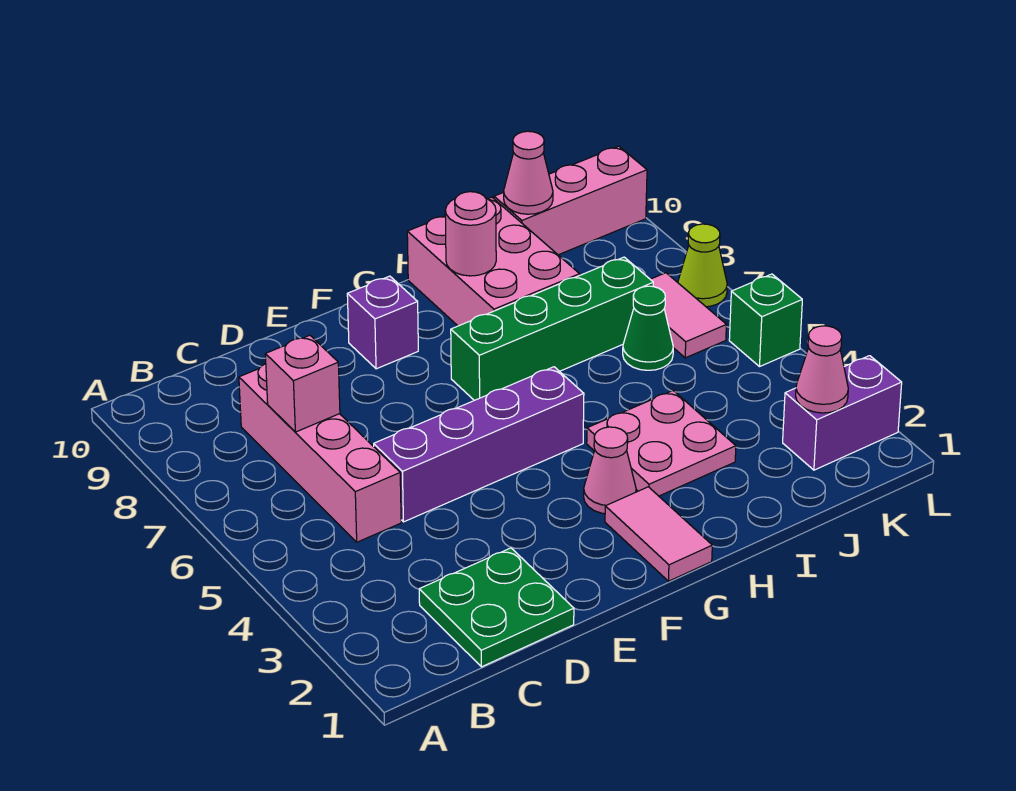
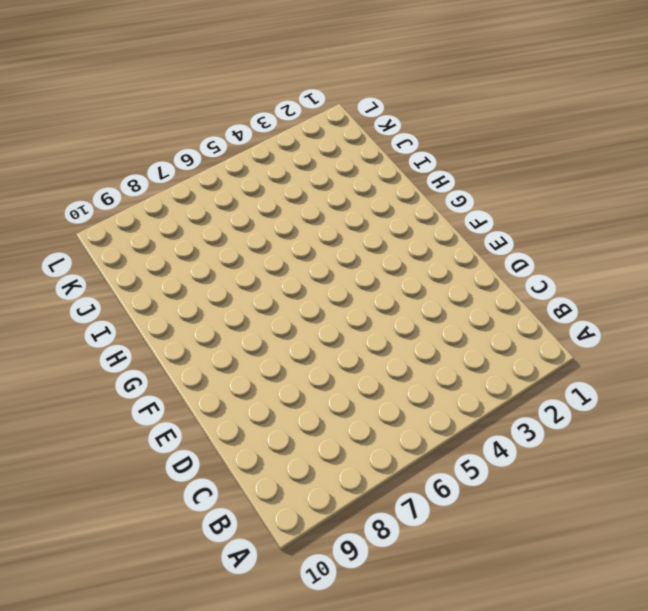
none -> green 2x2 plate [419,548,574,667]
none -> pink 1x4 brick [239,364,401,542]
none -> purple 1x4 brick [374,367,584,522]

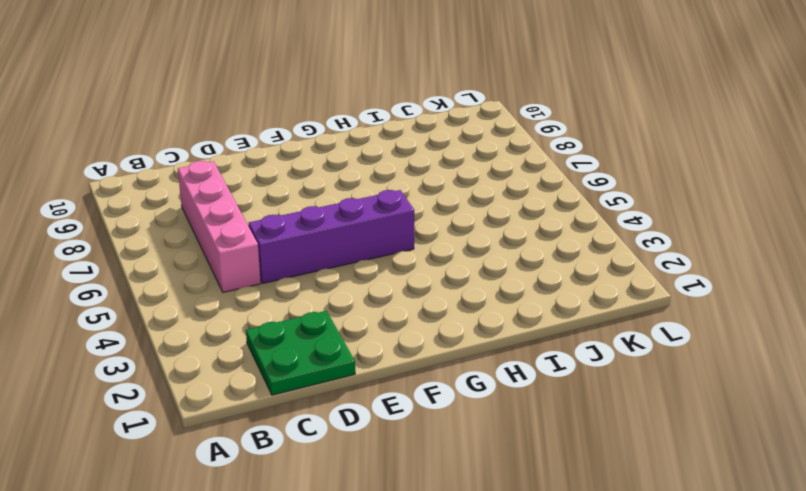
none -> purple 1x1 brick [347,276,418,369]
none -> pink 1x2 tile [605,487,712,581]
none -> pink 1x1 cone [584,427,636,514]

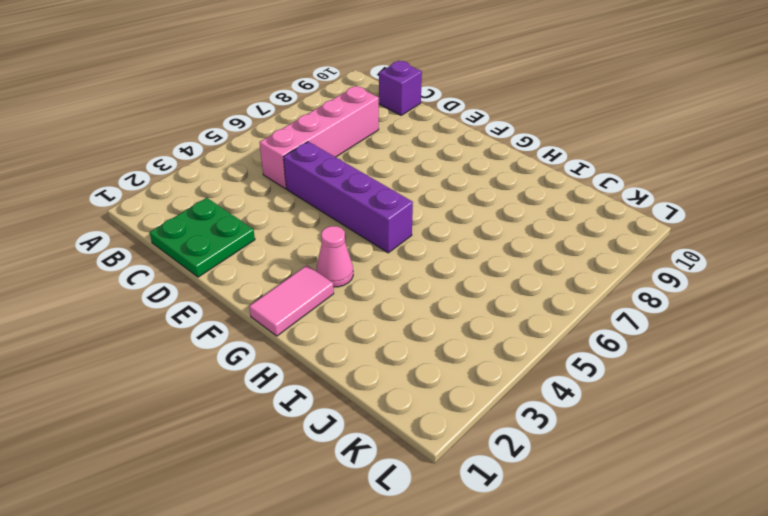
purple 1x1 brick [379,61,422,115] -> purple 1x1 brick moved to [347,276,418,369]
none -> green 1x4 brick [451,257,653,400]
none -> pink 2x2 plate [587,391,736,496]
none -> pink 2x3 brick [407,197,580,326]

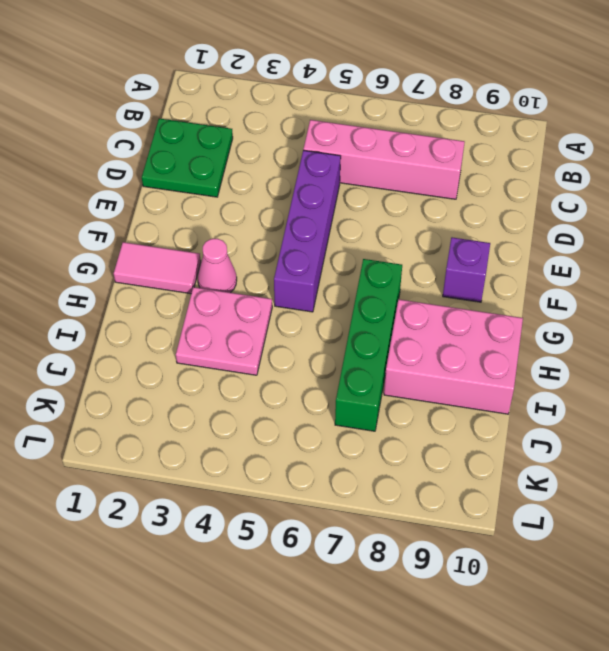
none -> green 1x1 cone [623,286,673,370]
none -> pink 1x3 brick [494,146,647,255]
none -> purple 1x2 brick [783,356,902,470]

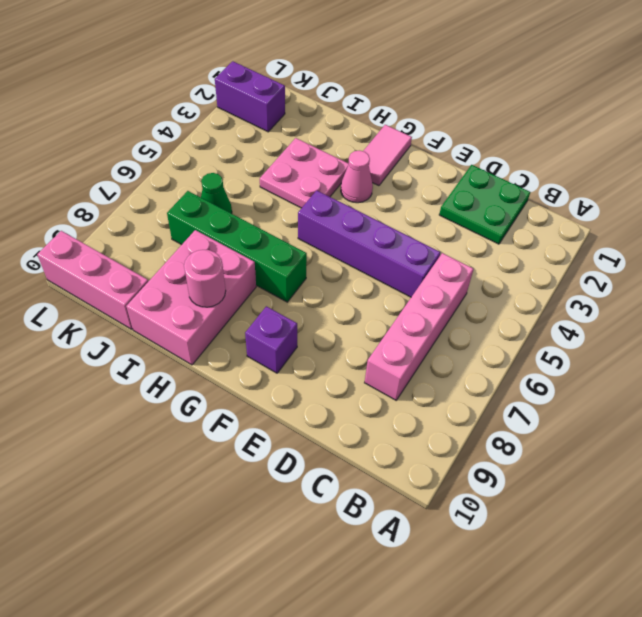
none -> pink 1x2 tile [650,273,726,358]
none -> green 1x1 brick [729,274,802,366]
none -> lime 1x1 cone [678,224,727,307]

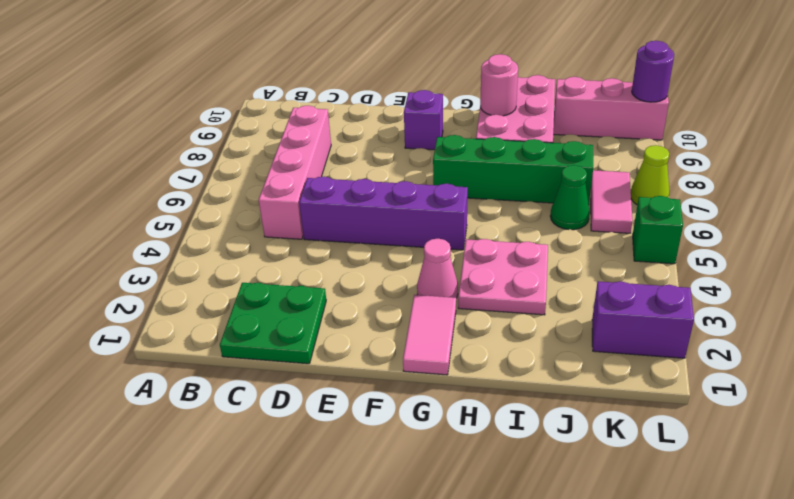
purple 1x1 round brick [632,41,674,102] -> none
none -> pink 1x1 brick [265,335,340,432]
none -> pink 1x1 cone [504,131,553,214]
none -> pink 1x1 cone [796,326,848,413]

